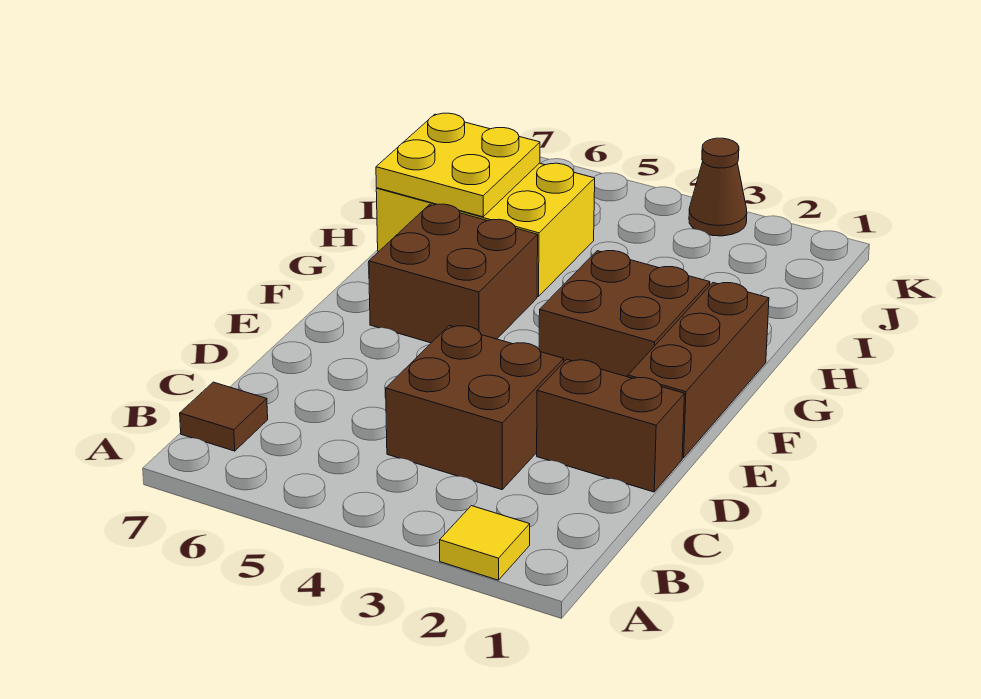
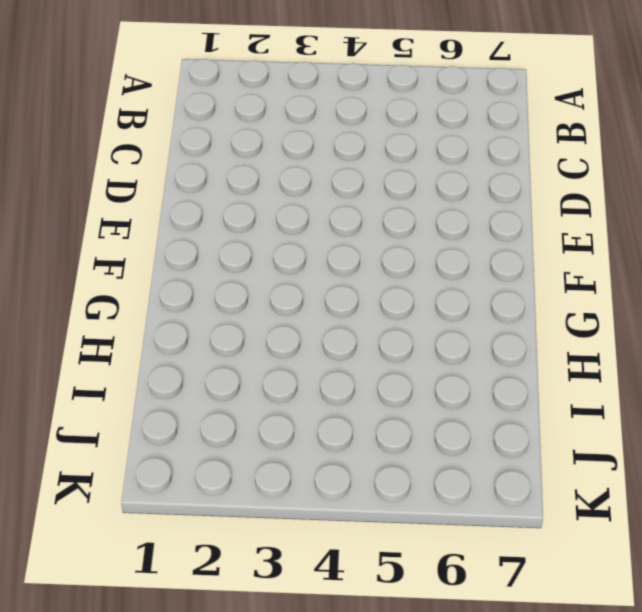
none -> yellow 1x1 tile [440,506,530,580]
none -> brown 1x1 tile [180,382,268,451]

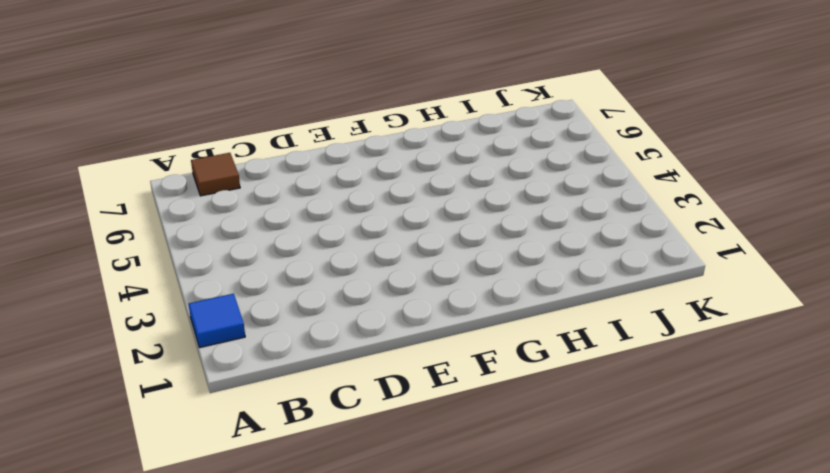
blue 1x1 tile [189,294,245,348] -> yellow 1x1 tile [440,506,530,580]
none -> brown 2x2 brick [386,325,564,490]
none -> brown 1x2 brick [537,359,685,492]

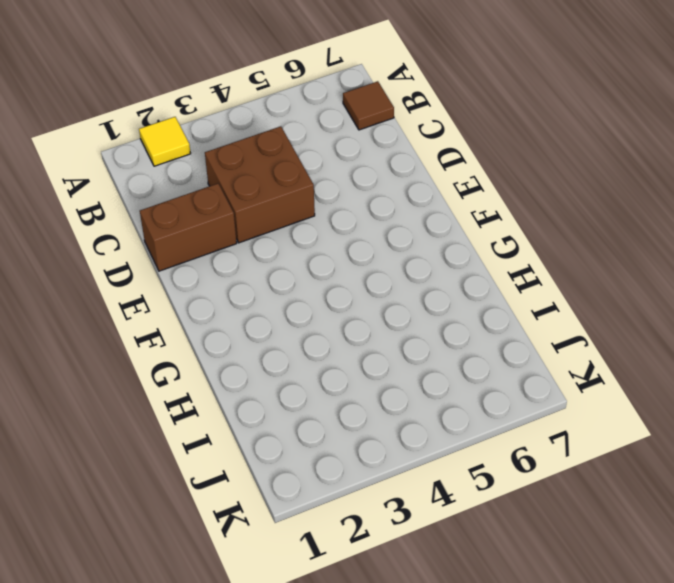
none -> brown 1x3 brick [628,283,769,458]
none -> brown 2x2 brick [539,251,710,377]

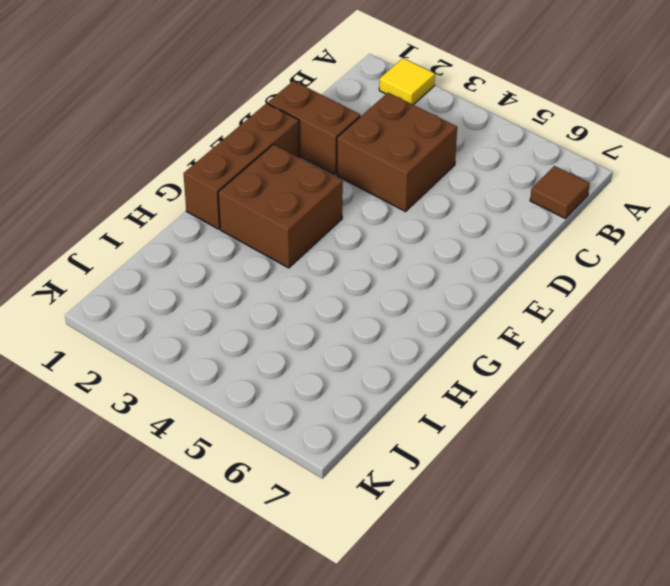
none -> brown 2x2 brick [369,204,538,343]
none -> yellow 2x3 brick [376,163,595,297]

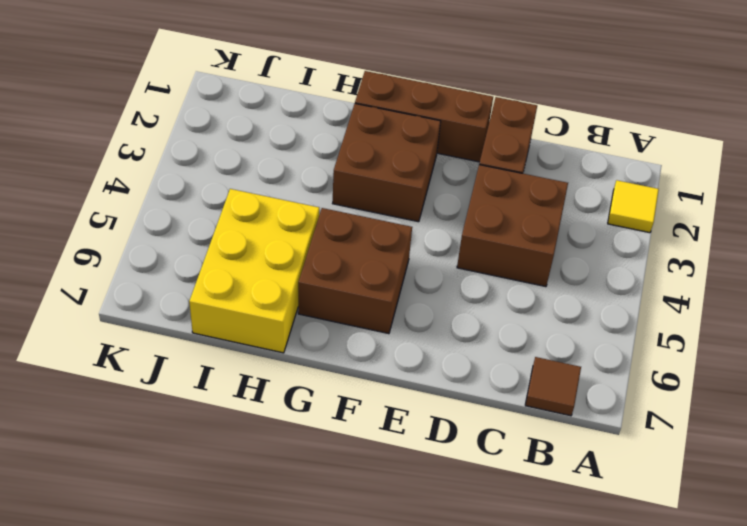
none -> brown 1x1 cone [689,138,747,236]
none -> yellow 2x2 plate [376,113,540,217]

